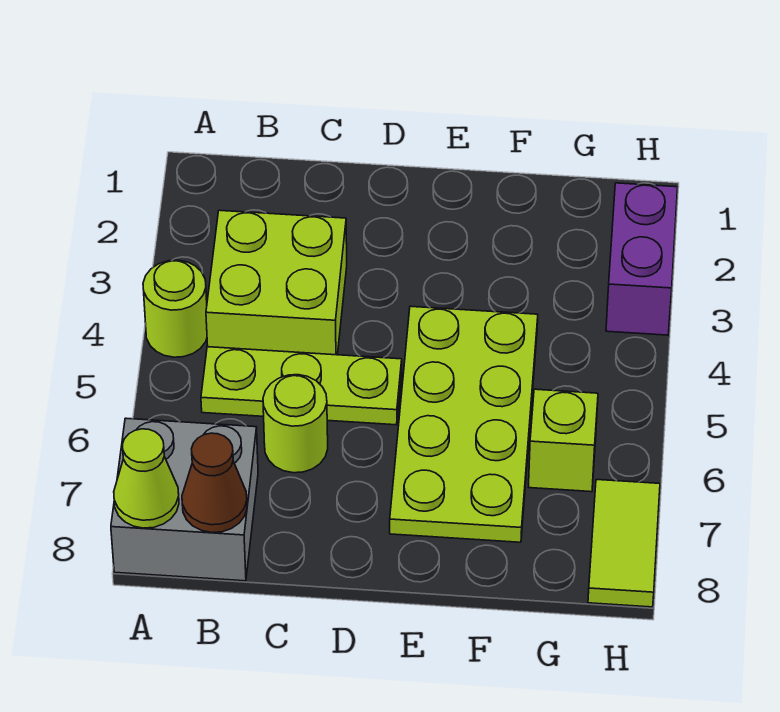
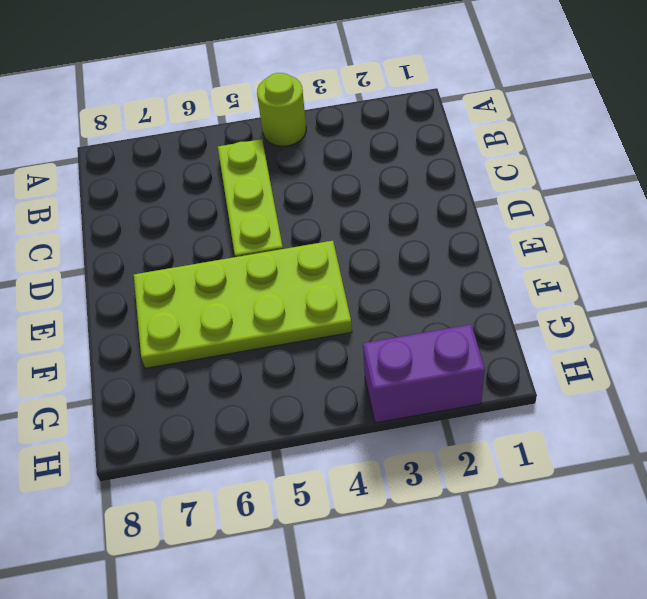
none -> grey 2x2 brick [111,418,258,581]
none -> lime 2x2 brick [206,210,347,355]

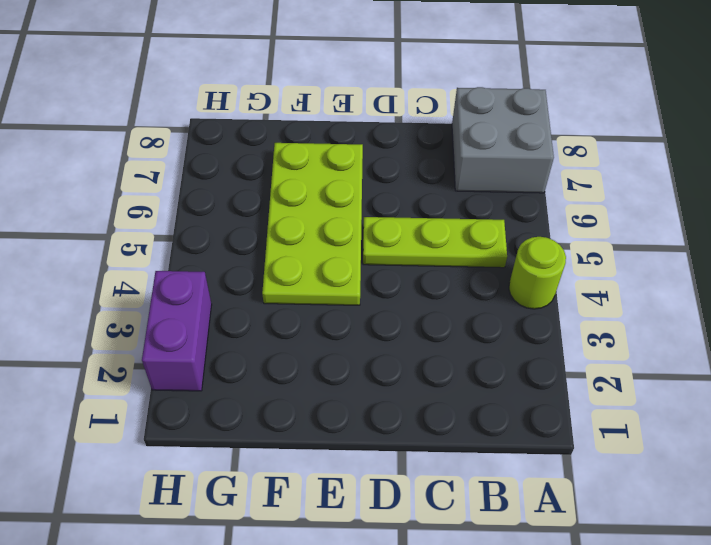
none -> lime 2x2 brick [206,210,347,355]
none -> lime 1x1 round brick [263,375,328,473]

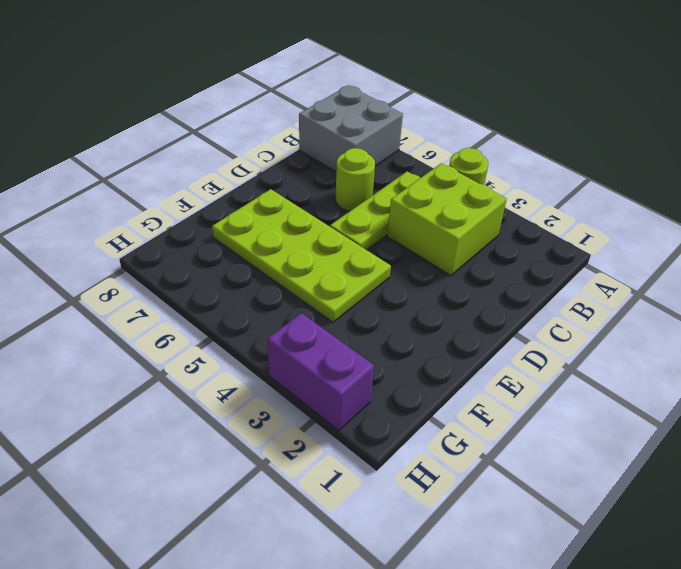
none -> lime 1x1 brick [529,389,598,492]
none -> lime 1x2 tile [588,480,660,607]

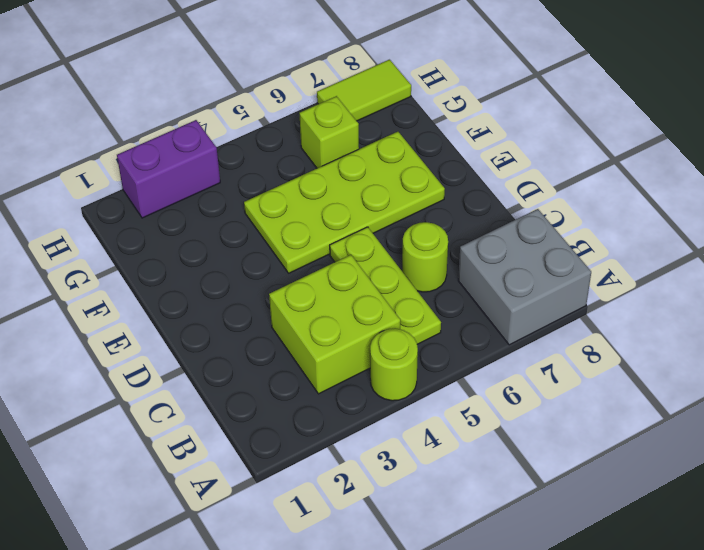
none -> lime 1x1 cone [114,429,179,528]
none -> brown 1x1 cone [182,433,247,533]

